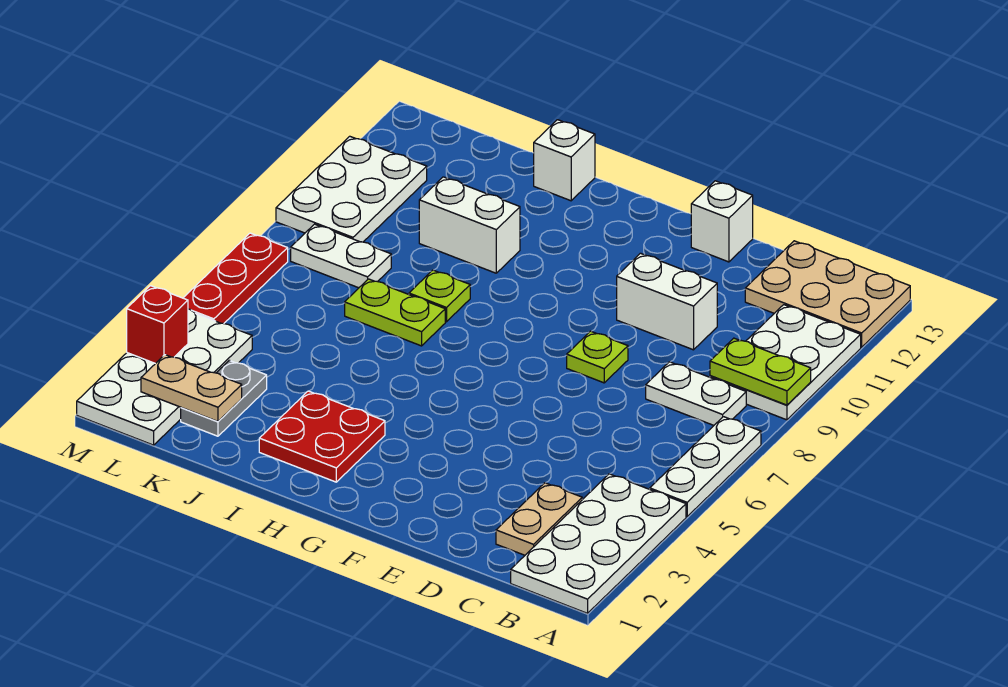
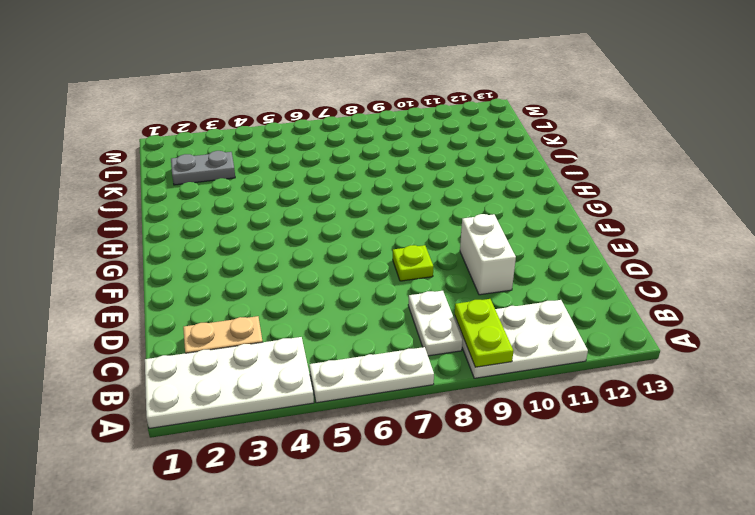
none -> tan 2x3 plate [745,241,910,347]
none -> white 1x1 brick [691,181,753,262]
none -> red 2x2 plate [259,391,385,482]

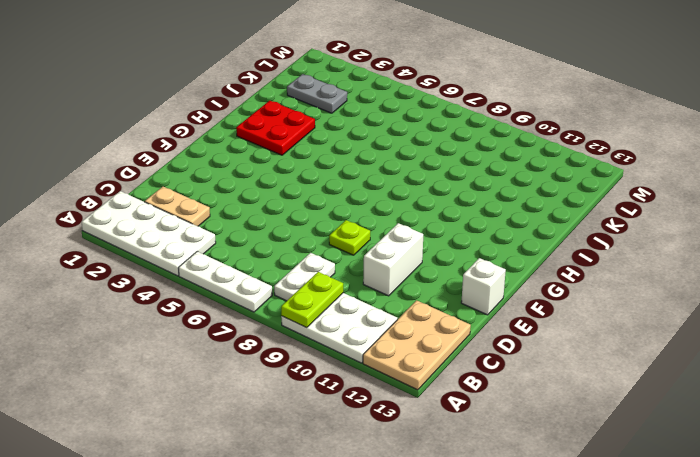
none -> lime 1x2 plate [345,279,445,346]
none -> lime 1x1 plate [409,270,470,322]
none -> white 1x2 brick [419,177,520,273]

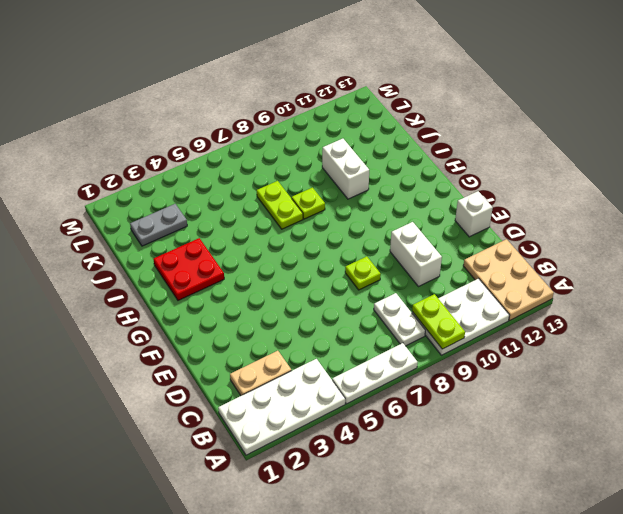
none -> white 1x1 brick [534,120,595,201]
none -> white 1x2 plate [291,224,391,288]
none -> white 2x4 plate [77,309,252,445]

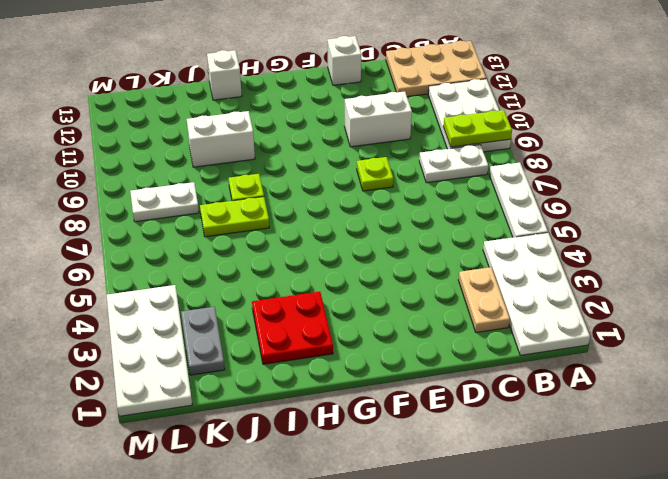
none -> white 2x3 plate [276,136,427,242]
none -> red 1x3 plate [184,233,288,324]
none -> tan 1x2 plate [141,355,242,421]

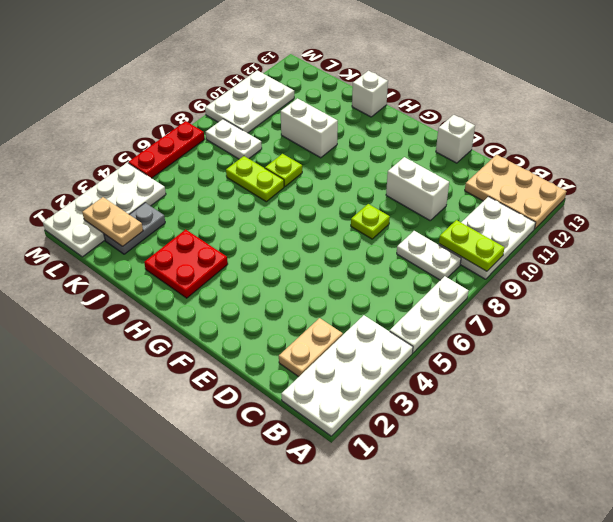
none -> red 1x1 brick [127,286,188,364]

